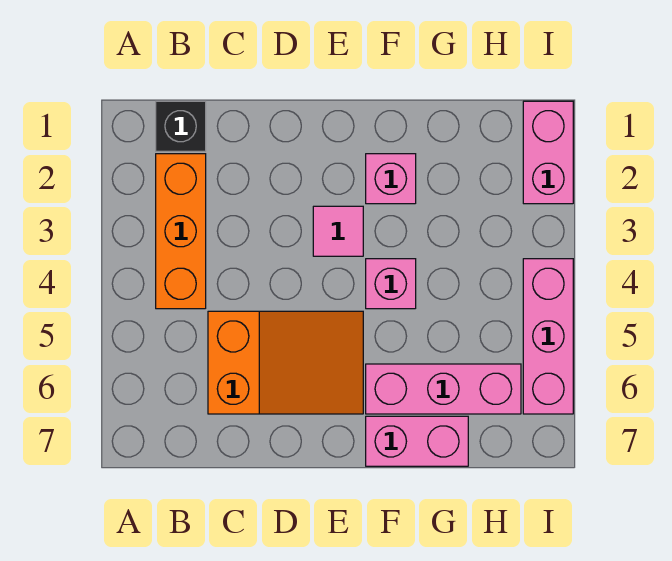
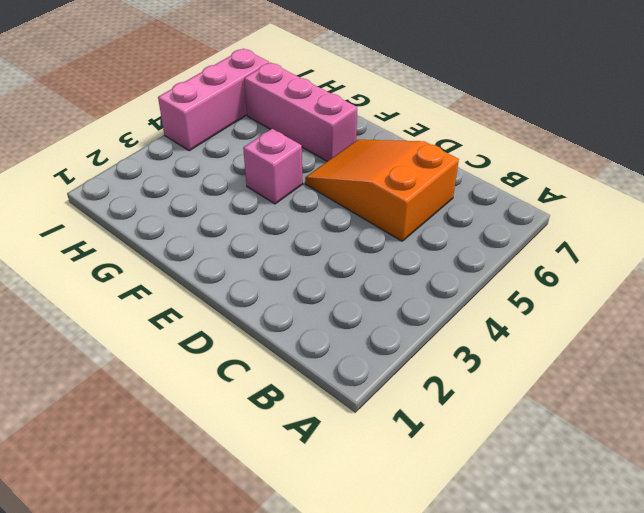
none -> black 1x1 brick [156,101,206,151]
none -> orange 1x3 brick [156,154,206,309]

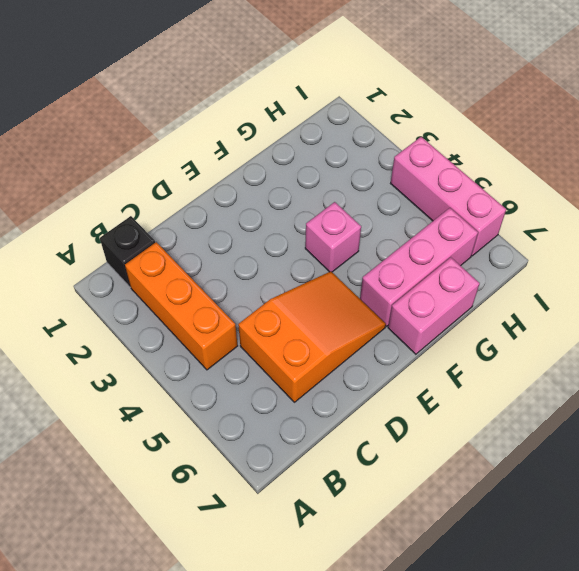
none -> pink 1x1 tile [313,206,363,256]
none -> pink 1x1 brick [366,154,416,204]

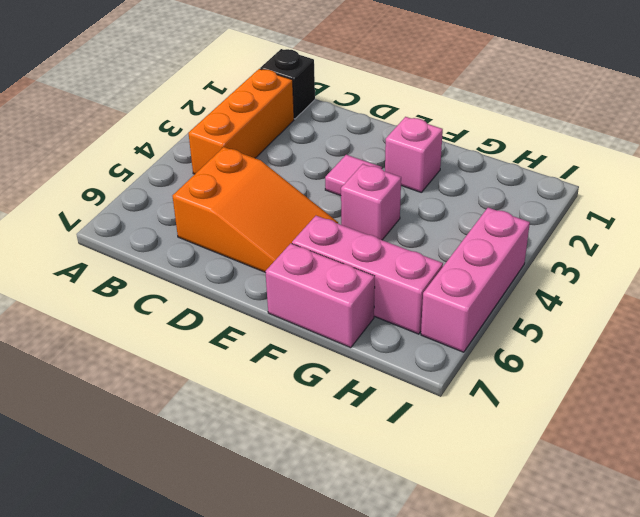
none -> pink 1x2 brick [523,101,573,204]

